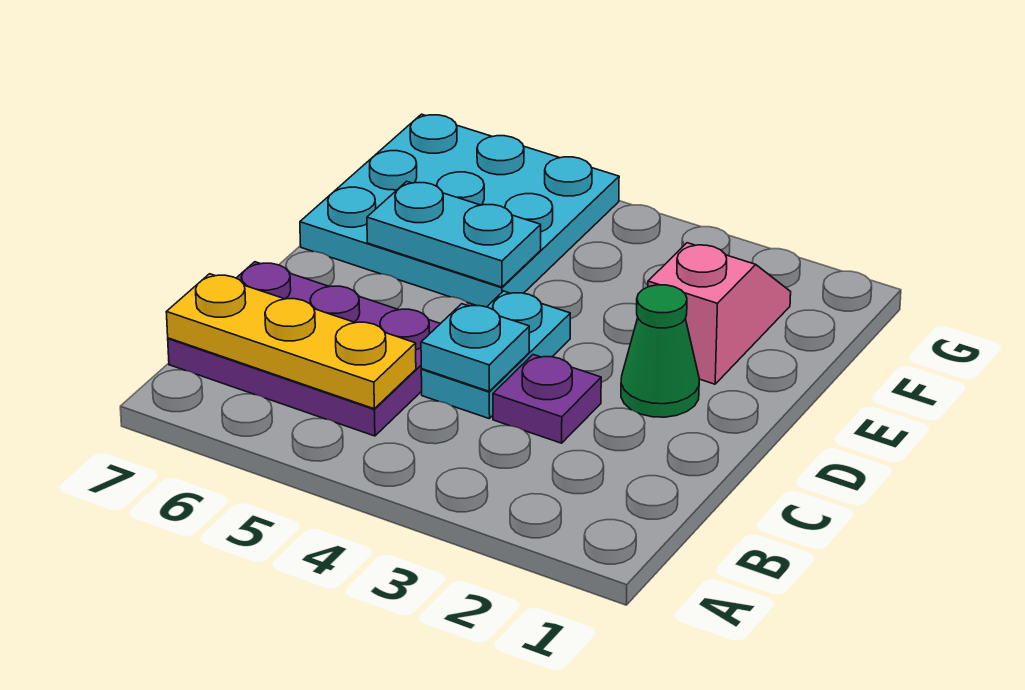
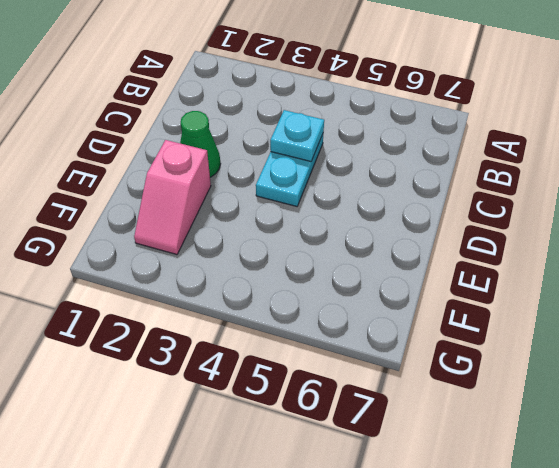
none -> purple 2x3 plate [168,262,440,436]
none -> purple 1x1 plate [493,355,601,443]

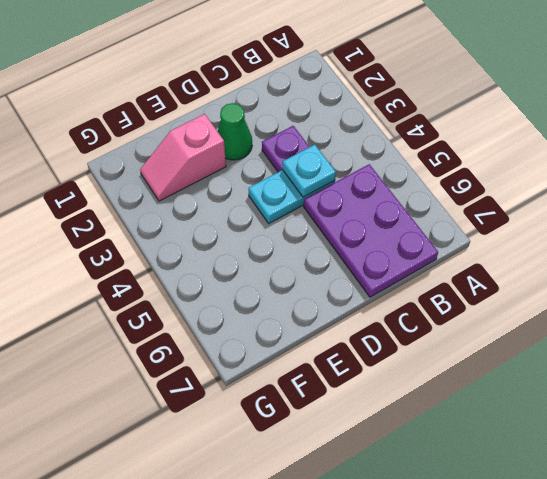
none -> cyan 3x3 plate [300,114,619,307]
none -> yellow 1x3 plate [166,274,416,409]

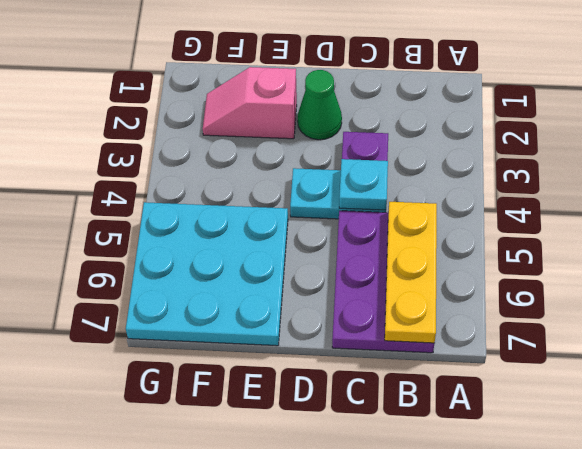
none -> cyan 1x2 plate [367,181,541,287]

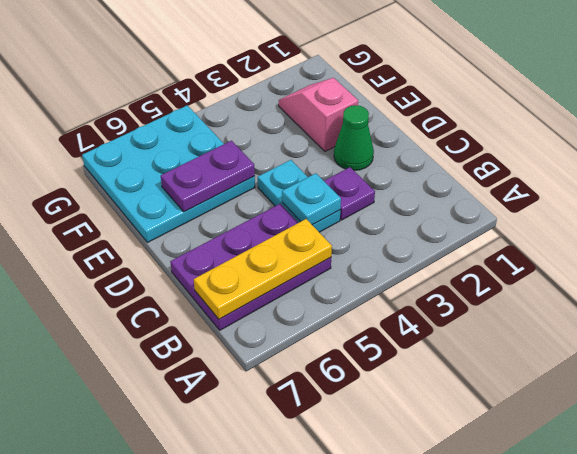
purple 1x2 plate [161,141,255,212] -> cyan 1x2 plate [367,181,541,287]

